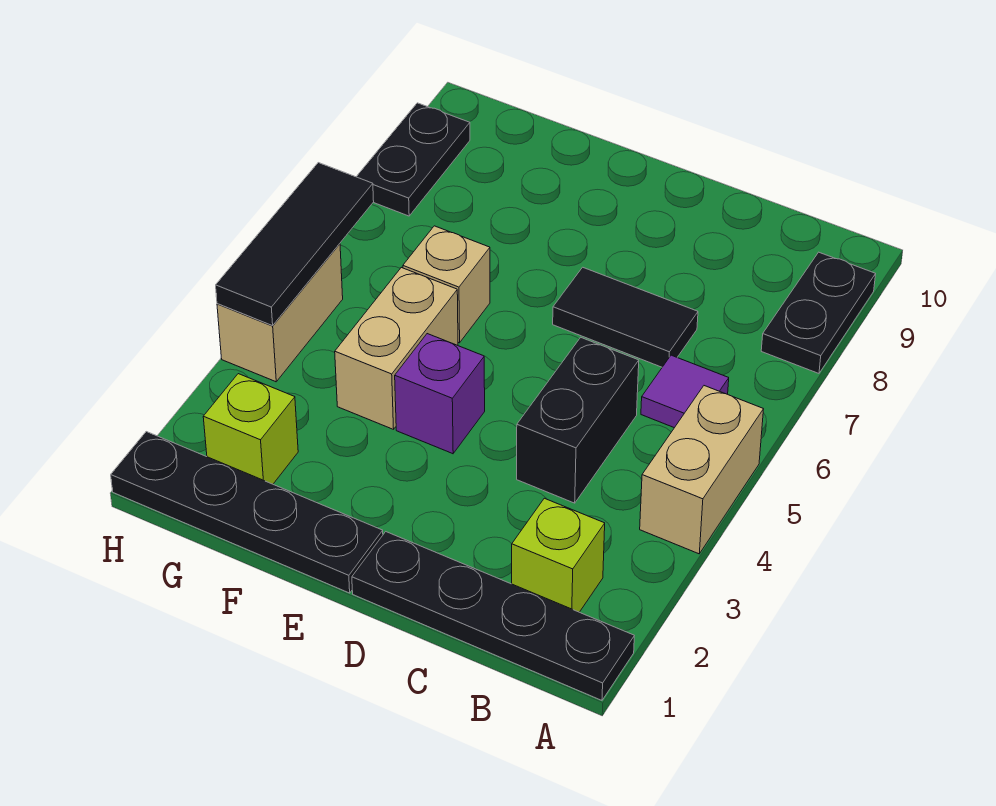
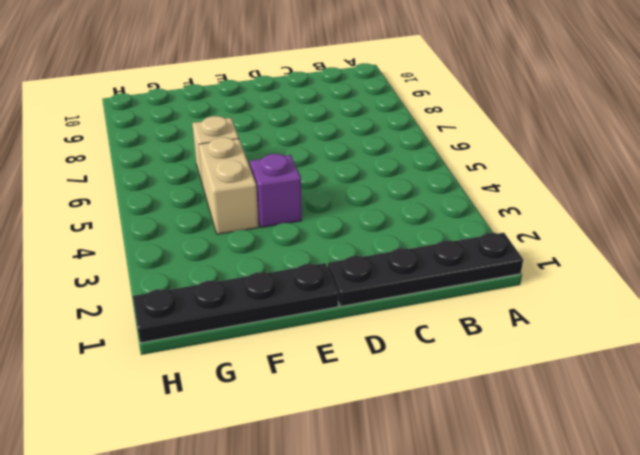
none -> tan 1x2 brick [640,386,764,554]
none -> black 1x2 plate [761,252,876,373]
none -> lime 1x1 brick [512,498,605,612]

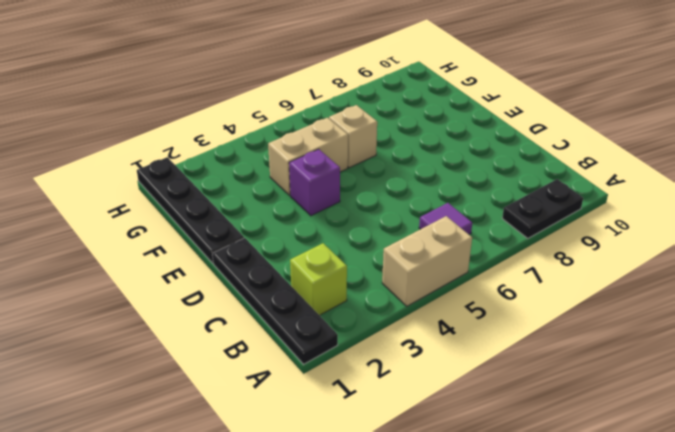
none -> black 1x2 brick [517,337,639,503]
none -> black 1x2 tile [553,267,698,367]
none -> lime 1x1 brick [203,374,298,484]

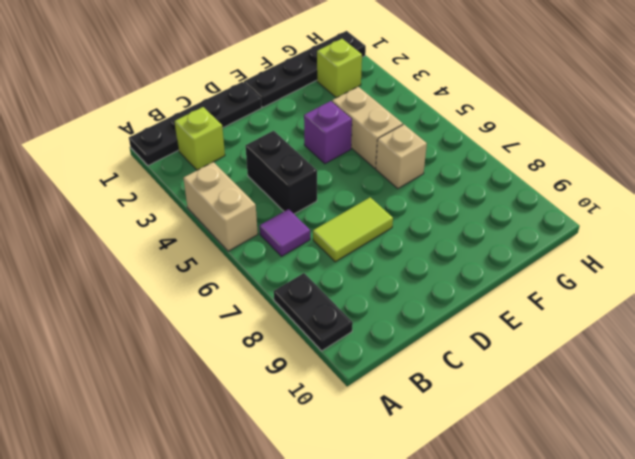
lime 1x2 tile [313,197,393,262] -> black 1x2 tile [553,267,698,367]
none -> tan 1x2 brick [217,244,343,382]
none -> black 1x2 plate [356,103,470,216]
none -> black 1x3 tile [216,163,374,326]

